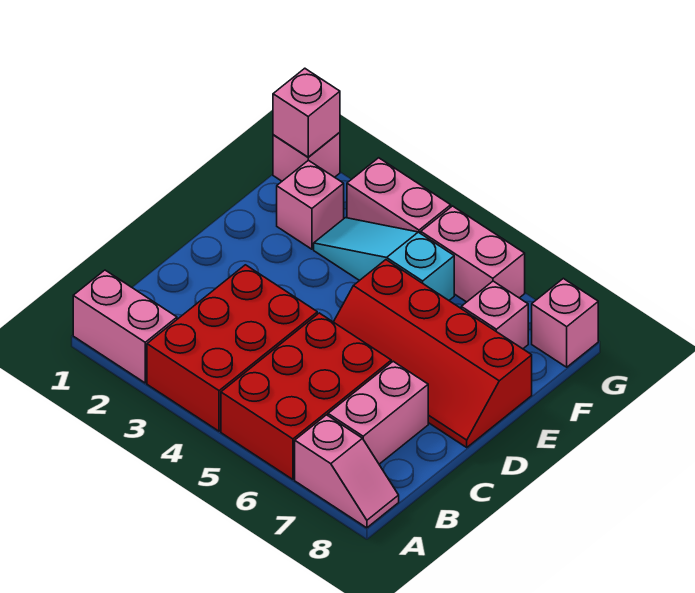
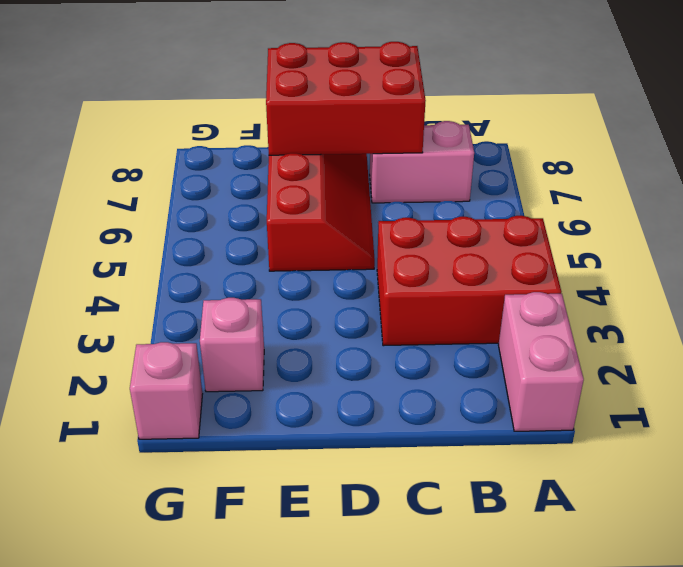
red 2x3 brick [266,42,426,155] -> red 2x3 brick moved to [221,313,391,479]
none -> pink 1x2 slope [295,415,399,528]
none -> cyan 1x3 slope [314,218,454,300]
none -> pink 1x1 brick [461,281,528,349]

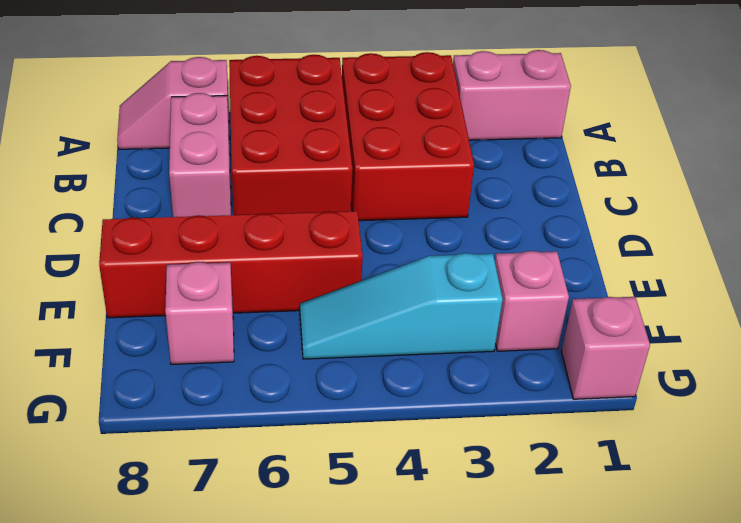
cyan 1x3 slope [300,253,503,359] -> cyan 1x3 slope turned to [314,218,454,300]
none -> pink 1x2 brick [347,158,451,233]
none -> pink 1x2 brick [421,206,525,302]
none -> pink 1x1 brick [532,278,598,367]

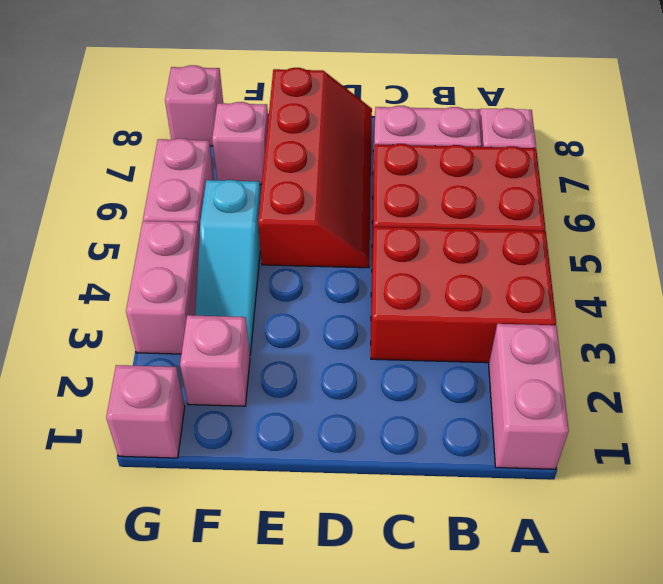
none -> pink 1x1 brick [273,68,340,157]

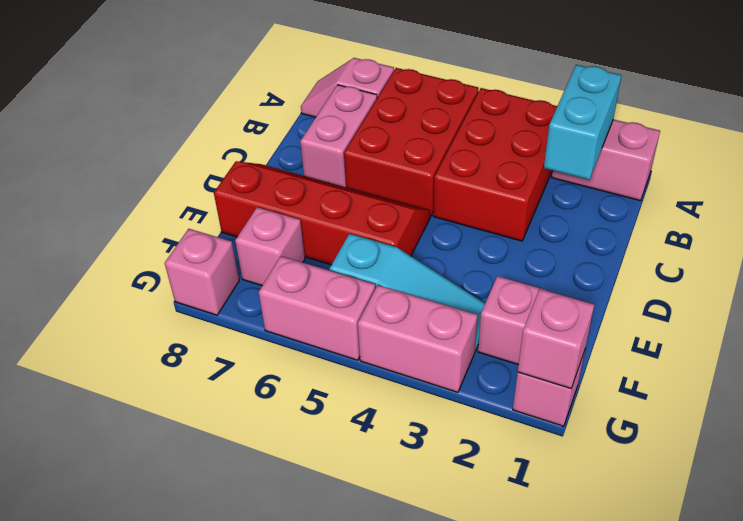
cyan 1x2 brick [544,65,622,180] -> none

